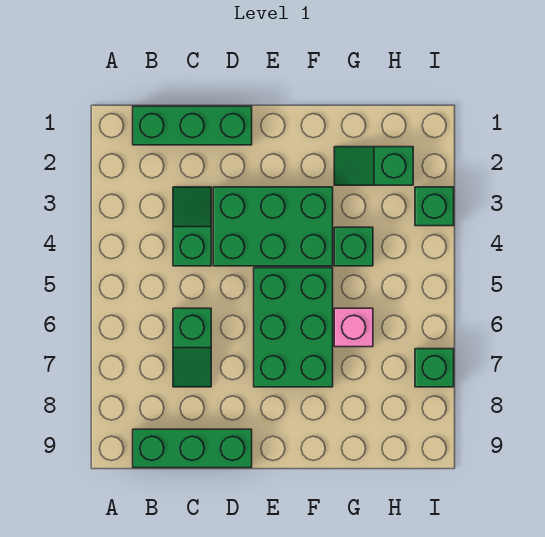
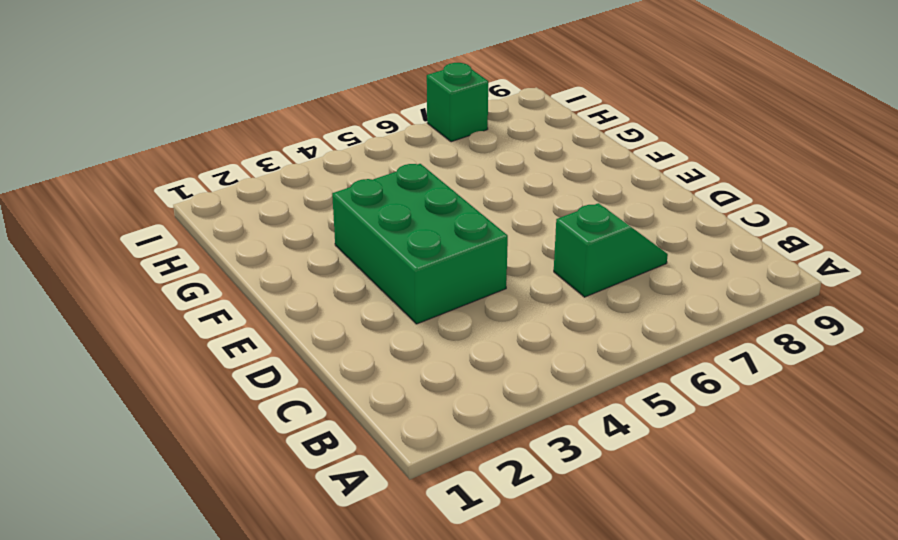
none -> green 1x3 brick [133,106,252,145]
none -> green 1x3 brick [133,429,252,468]

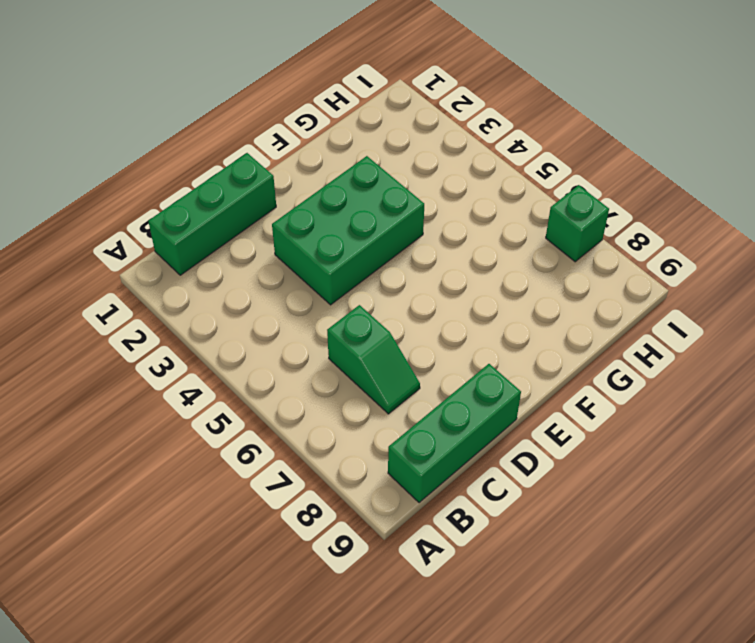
none -> green 1x2 slope [173,187,211,266]
none -> green 2x3 brick [254,268,333,387]

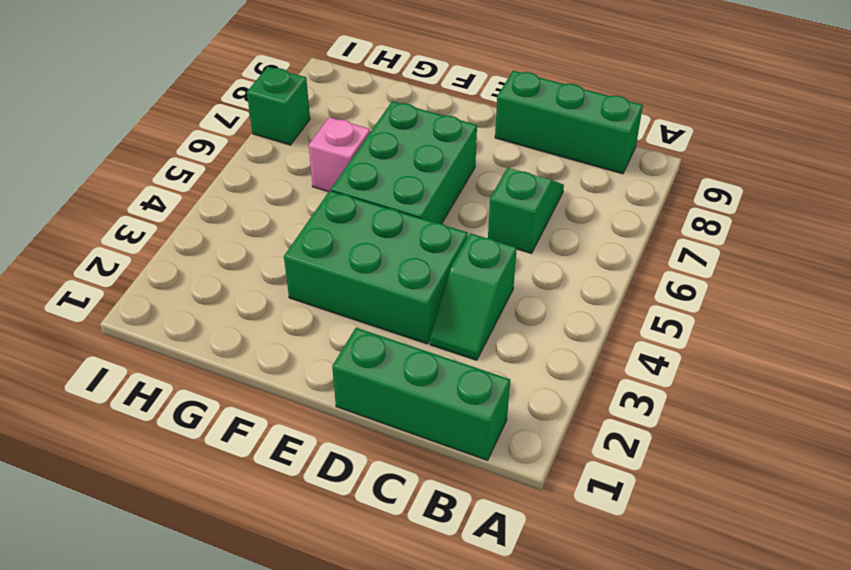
none -> green 1x2 slope [334,147,413,185]
none -> green 1x1 brick [334,227,373,266]

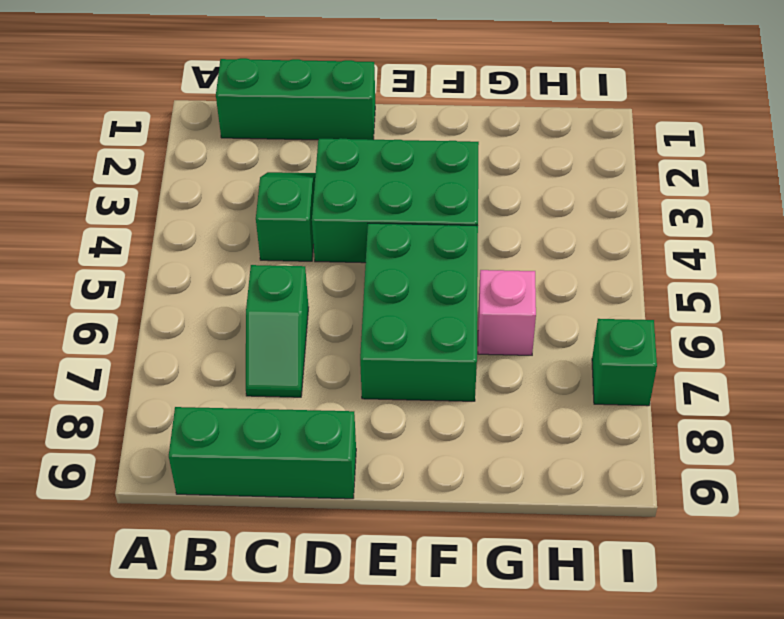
none -> green 1x2 slope [334,147,413,185]
none -> green 1x1 brick [334,227,373,266]

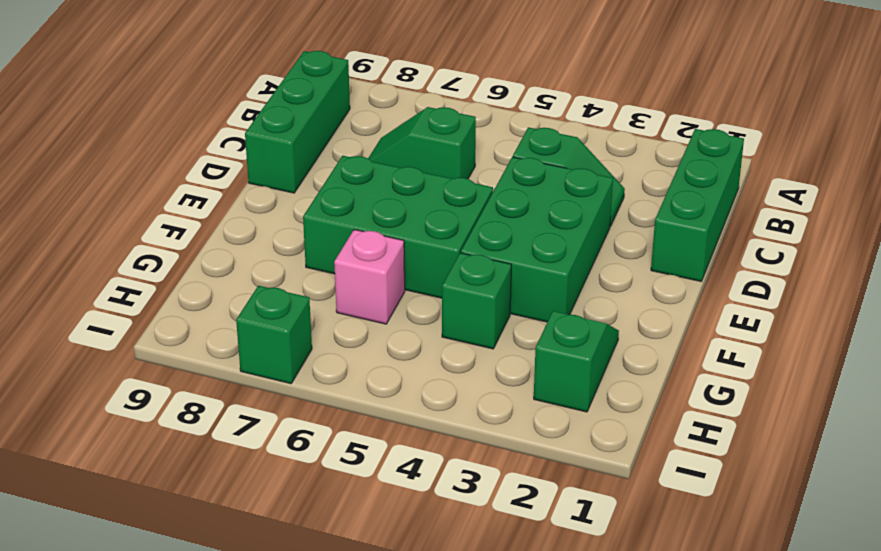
none -> green 1x1 brick [415,187,454,226]

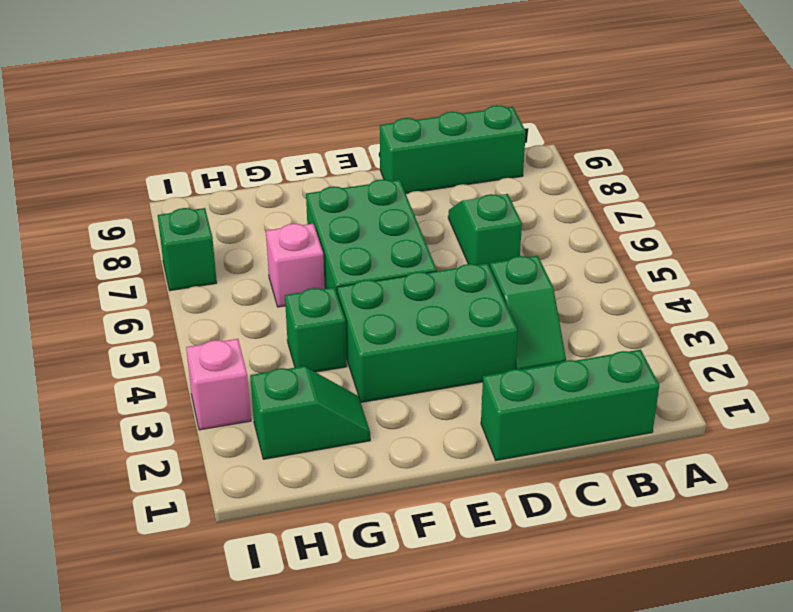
pink 1x1 brick [186,339,251,430] -> green 1x1 brick [415,187,454,226]

